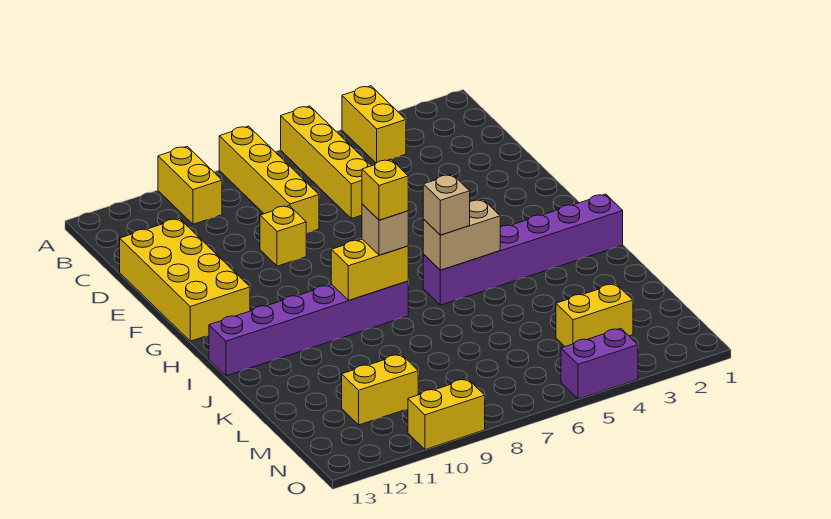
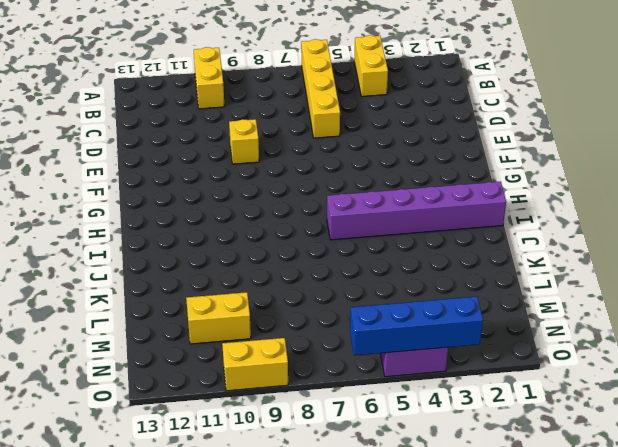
blue 1x4 brick [350,296,483,356] -> none
none -> yellow 1x4 brick [219,126,319,233]
none -> yellow 2x4 brick [120,219,250,341]
none -> purple 1x6 brick [209,281,408,376]

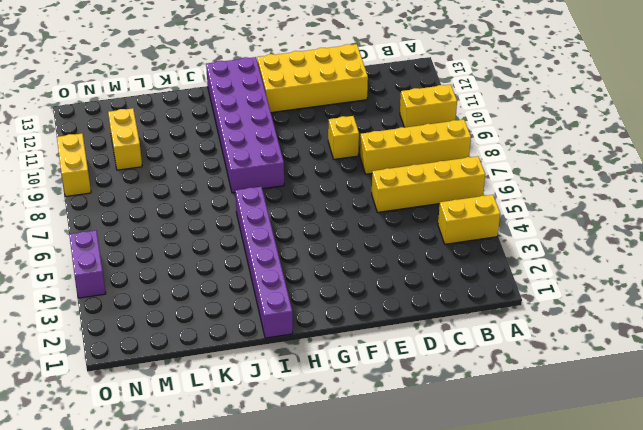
purple 2x6 brick [206,57,284,193] -> purple 1x6 brick [209,281,408,376]
none -> yellow 1x2 brick [556,284,633,347]
none -> tan 1x2 brick [423,200,500,270]
none -> yellow 1x2 brick [331,239,408,300]

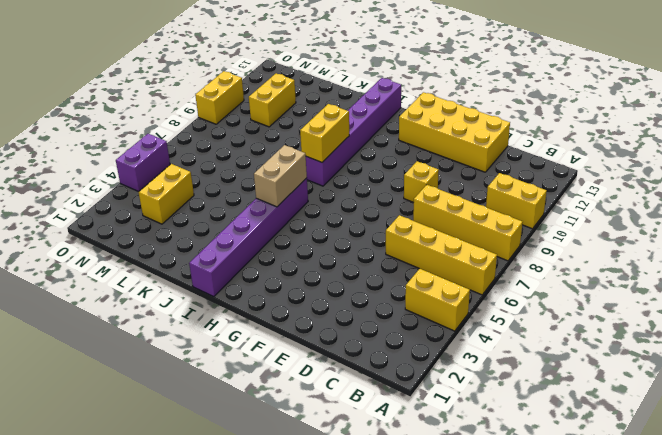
none -> tan 1x1 brick [423,174,470,235]
none -> tan 1x1 brick [362,204,408,255]
none -> yellow 1x1 brick [362,160,408,220]

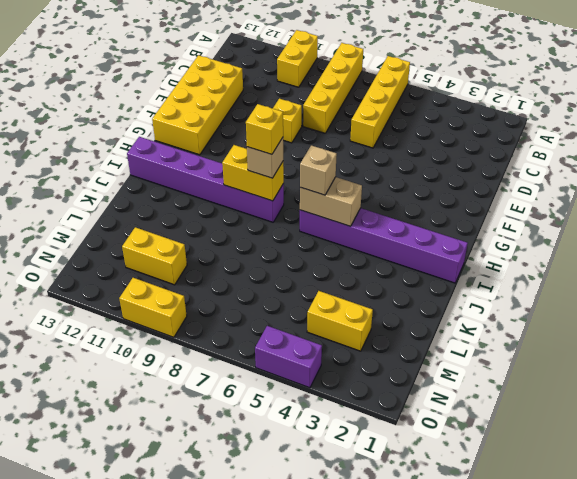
none -> yellow 1x2 brick [342,86,406,163]

